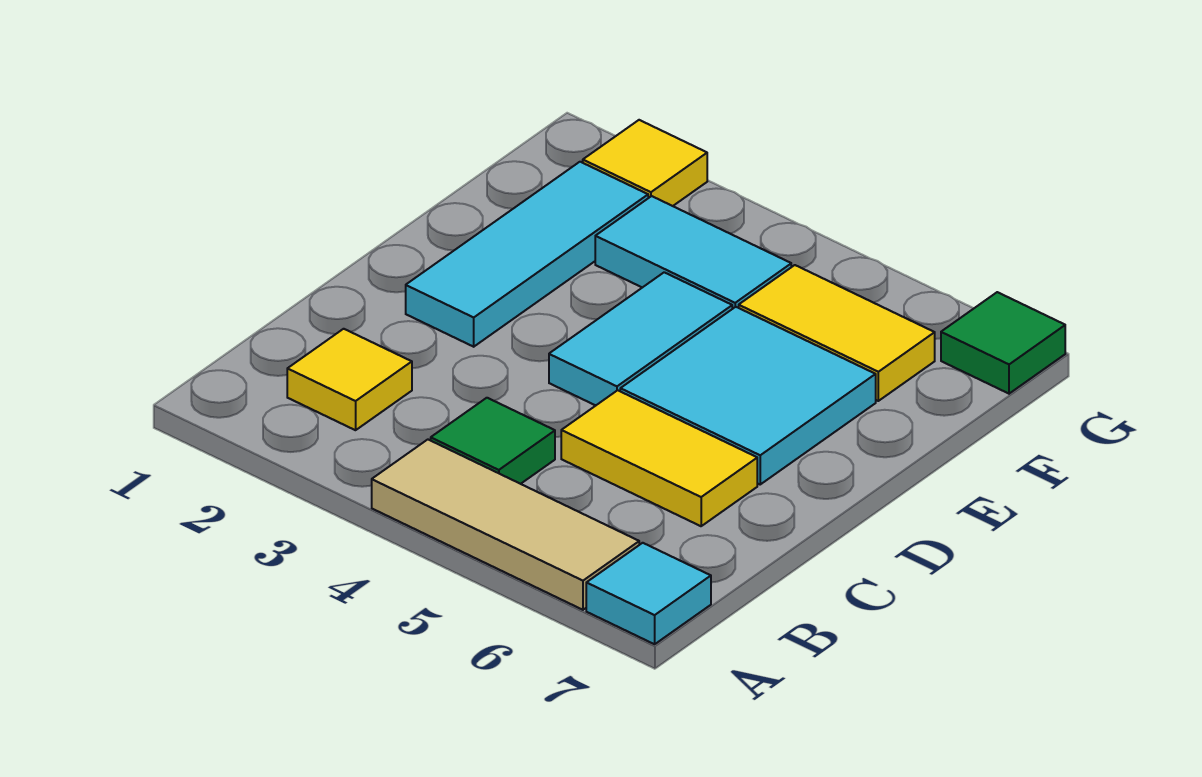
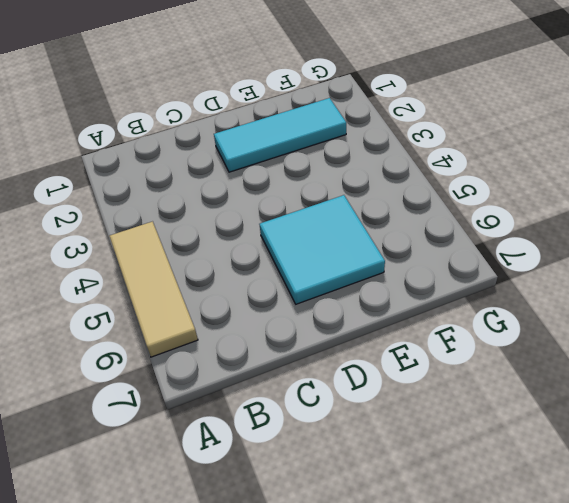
none -> cyan 1x1 tile [586,543,711,644]
none -> yellow 1x1 tile [287,329,412,430]
none -> green 1x1 tile [431,398,555,484]

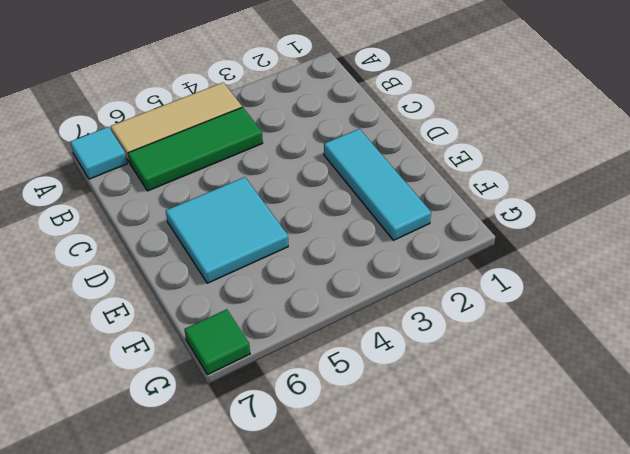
green 1x3 tile [128,107,263,191] -> green 1x1 tile [431,398,555,484]
none -> yellow 1x1 tile [287,329,412,430]
none -> yellow 1x2 tile [561,390,757,526]
none -> cyan 1x2 tile [549,272,732,405]

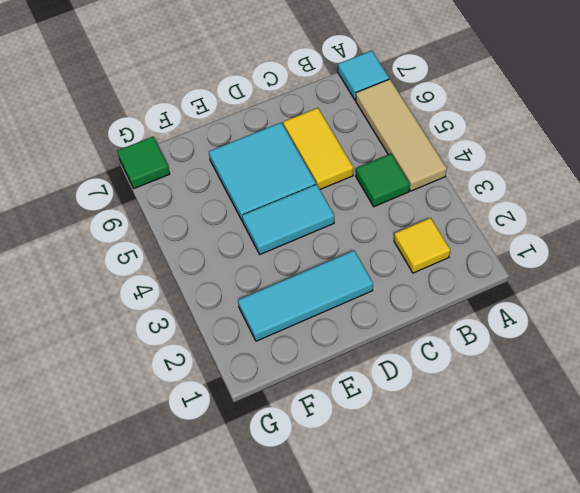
none -> cyan 1x2 tile [595,196,791,309]
none -> yellow 1x2 tile [739,265,935,401]
none -> yellow 1x1 tile [583,120,707,206]

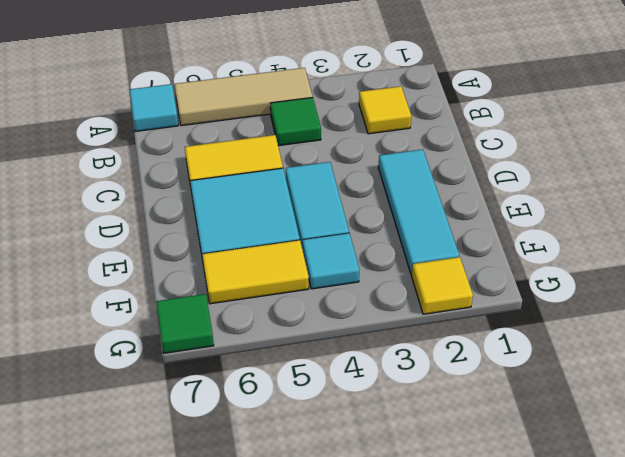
cyan 1x1 tile [303,233,359,289] -> cyan 1x2 tile [595,196,791,309]

